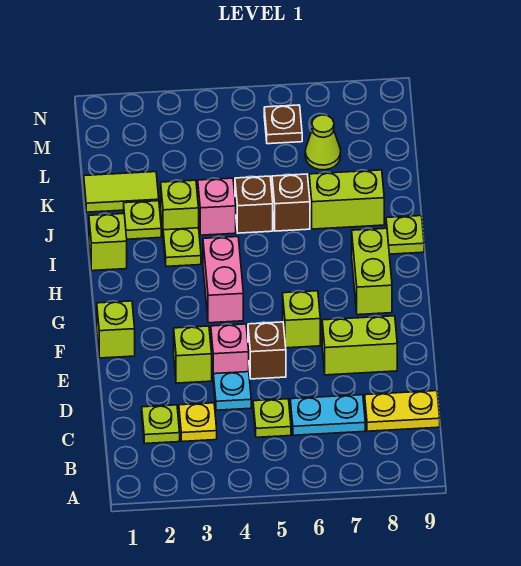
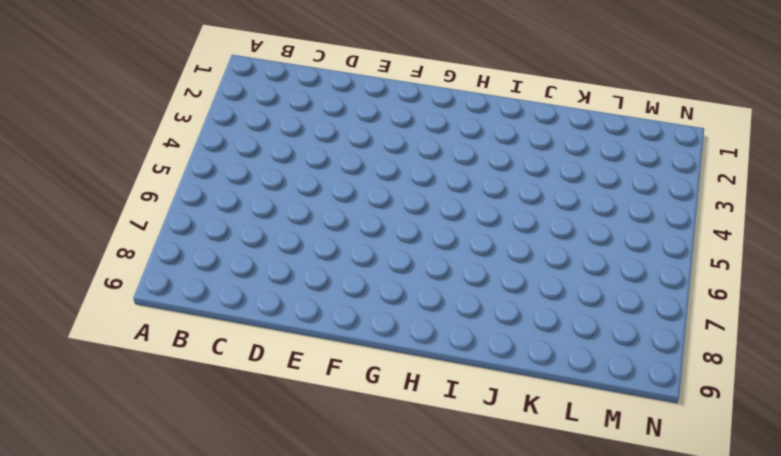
none -> lime 1x1 plate [142,405,180,444]
none -> yellow 1x1 plate [179,403,217,441]
none -> lime 1x1 plate [253,399,291,437]

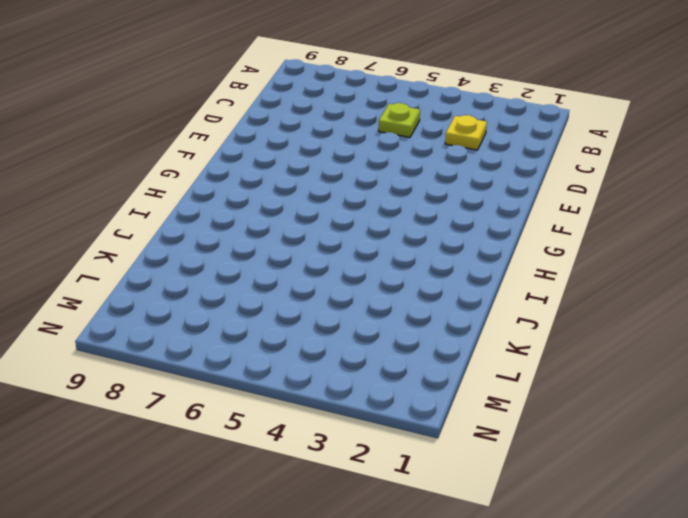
none -> lime 1x1 plate [142,405,180,444]
none -> cyan 1x2 plate [290,395,365,435]
none -> yellow 1x2 plate [365,391,440,431]

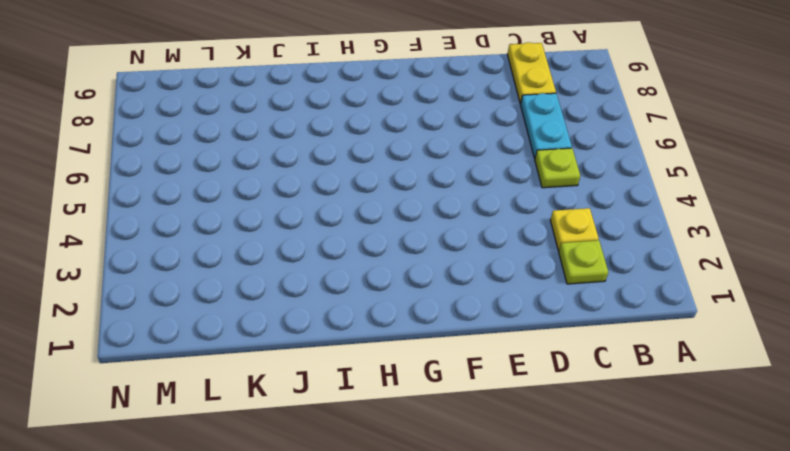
none -> cyan 1x1 plate [213,372,251,410]
none -> lime 1x1 brick [174,326,212,383]
none -> pink 1x1 brick [211,324,249,374]

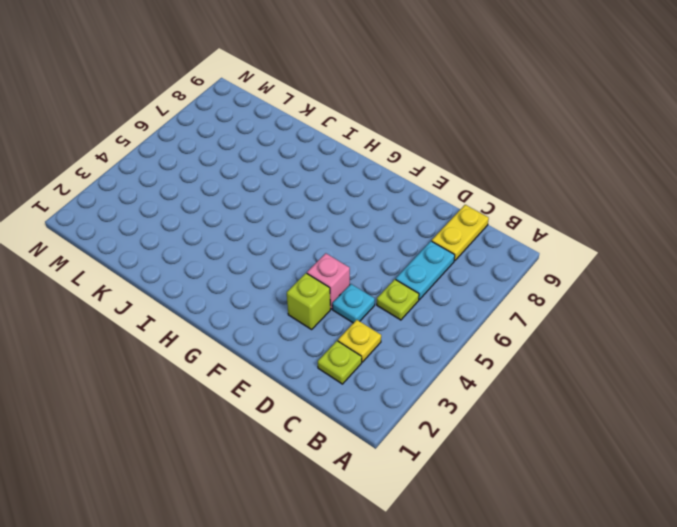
none -> brown 1x1 brick [248,322,286,379]
none -> lime 1x2 brick [322,316,397,375]
none -> lime 1x1 brick [97,301,135,358]

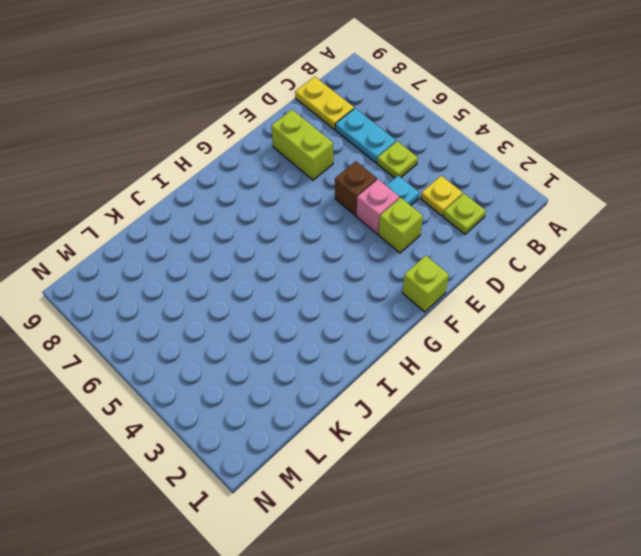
none -> lime 1x1 brick [283,291,320,348]
none -> pink 1x2 brick [203,237,243,323]
none -> lime 1x2 brick [352,228,392,315]

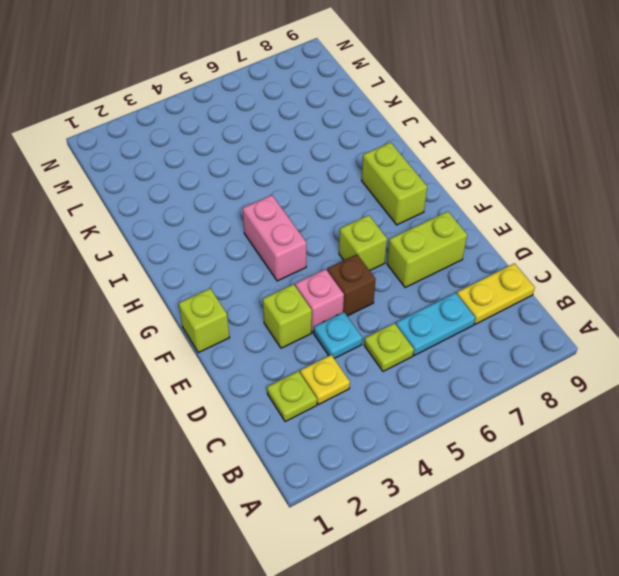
none -> lime 1x1 brick [89,214,127,271]
none -> lime 1x1 plate [163,228,201,266]
none -> lime 1x1 plate [386,216,424,254]

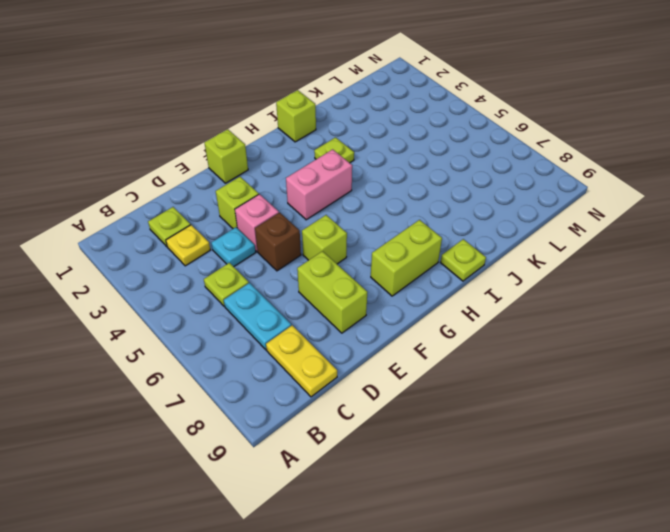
none -> lime 1x1 plate [124,201,161,239]
none -> lime 1x1 brick [161,180,199,230]
none -> pink 1x1 brick [198,178,236,235]

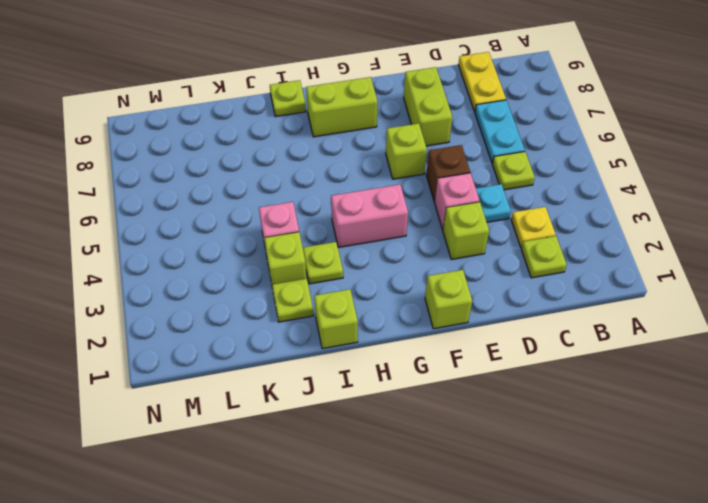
none -> brown 1x1 brick [235,176,273,233]
none -> brown 1x1 brick [272,174,310,231]
none -> lime 1x2 brick [309,170,384,229]

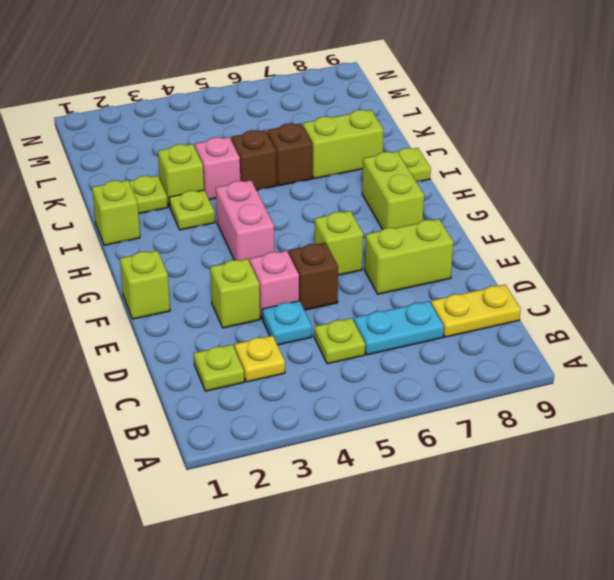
none -> lime 1x2 tile [84,172,159,212]
none -> lime 1x1 cone [305,115,341,170]
none -> brown 1x1 plate [264,105,302,144]

